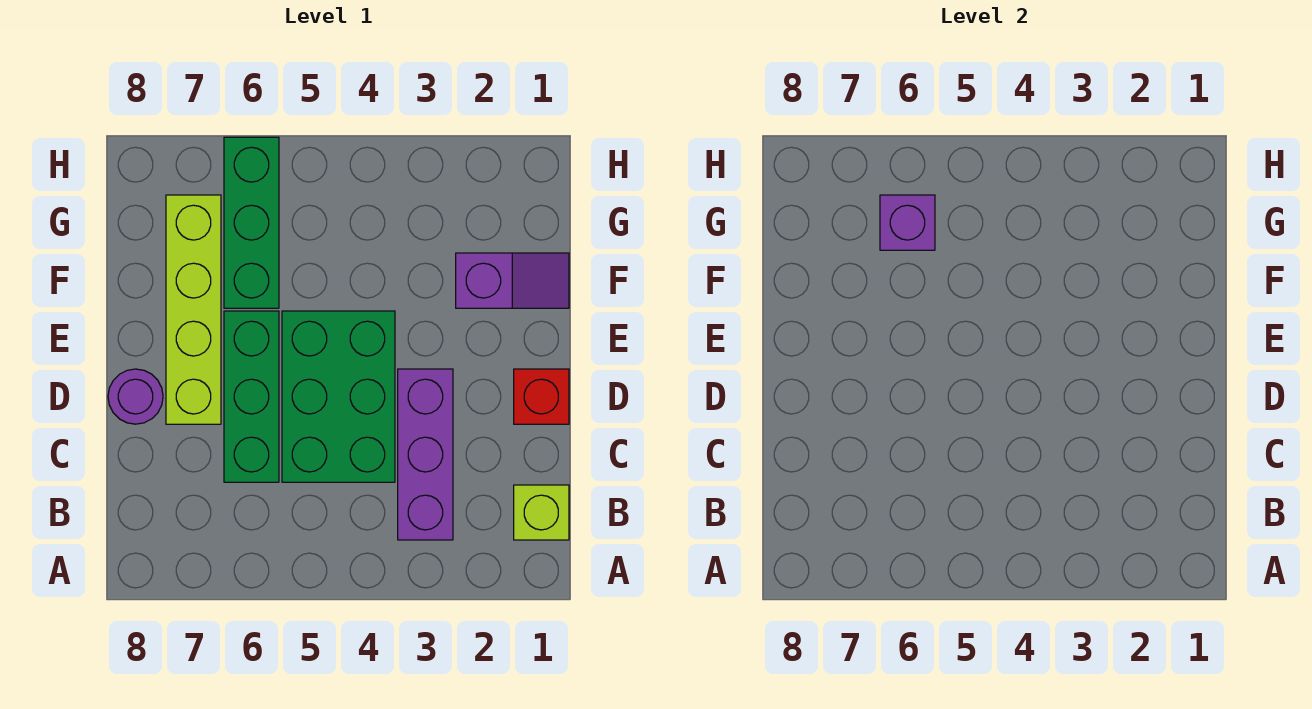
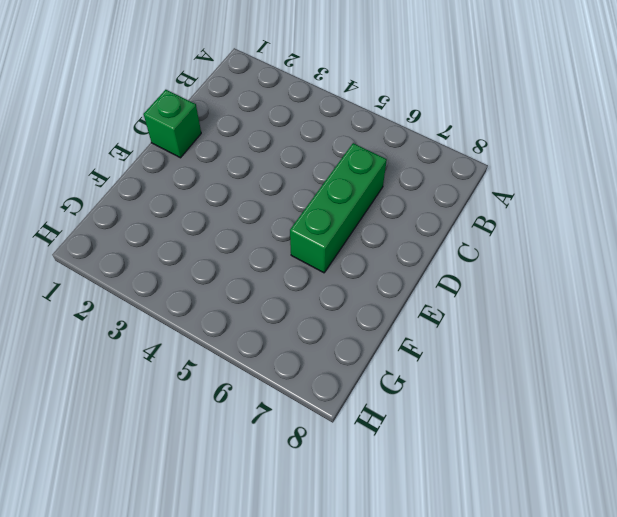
green 1x1 brick [144,90,201,158] -> red 1x1 brick [514,369,569,424]
none -> lime 1x1 brick [514,485,569,540]
none -> purple 1x3 brick [398,369,453,540]

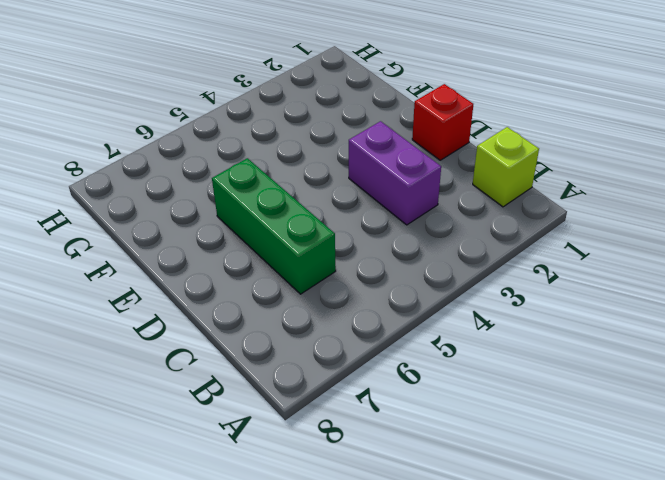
purple 1x2 brick [349,121,441,225] -> purple 1x3 brick [398,369,453,540]
none -> green 2x3 brick [282,311,395,482]
none -> lime 1x4 brick [166,195,221,424]

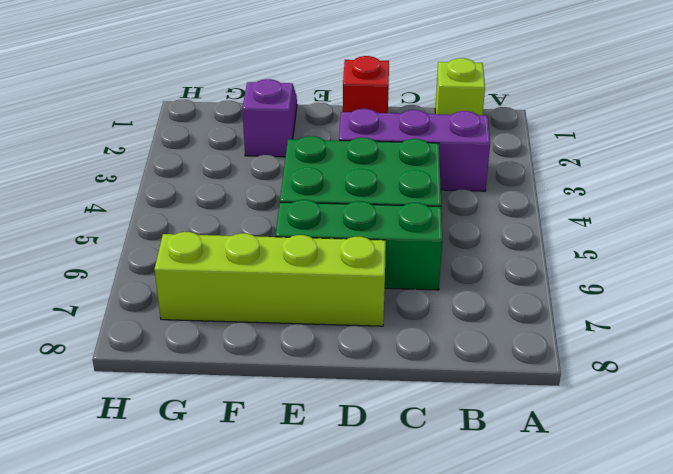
none -> purple 1x1 round brick [108,369,163,424]
none -> green 1x3 brick [224,137,279,308]

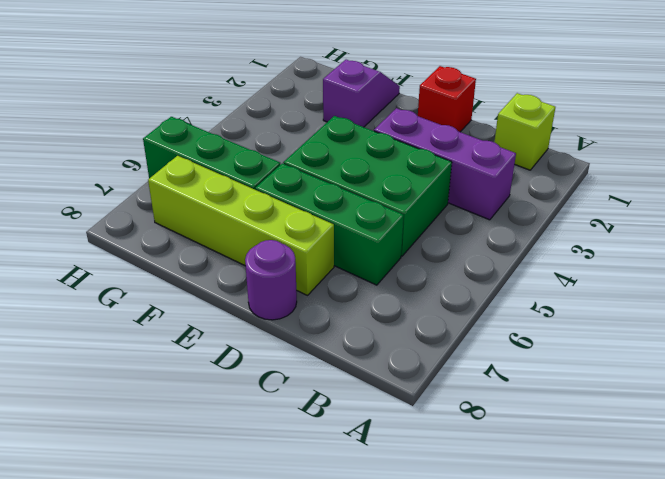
none -> purple 1x1 brick [880,195,935,250]

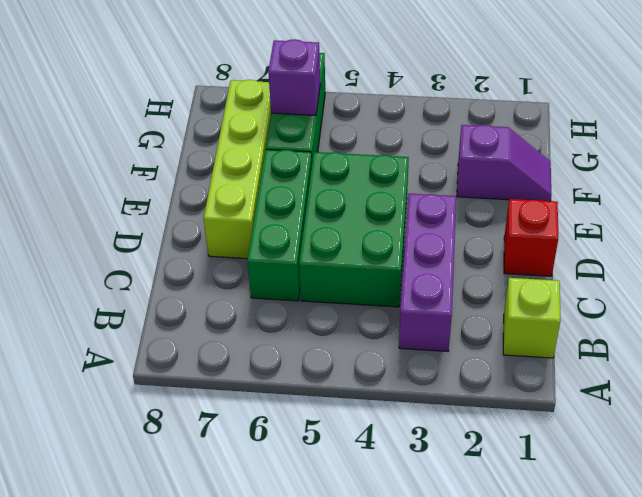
none -> purple 1x1 round brick [108,369,163,424]

